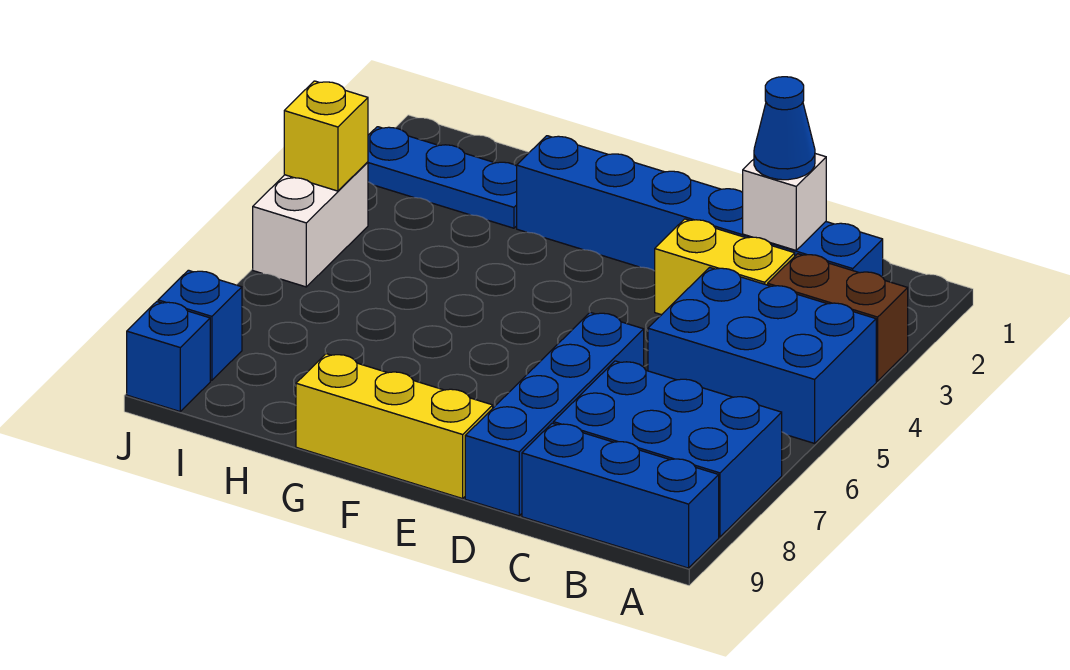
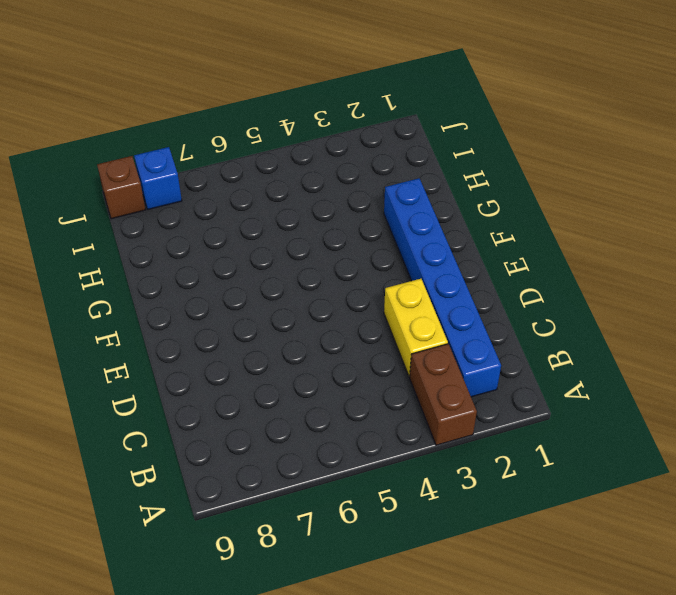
brown 1x1 brick [97,156,146,219] -> blue 1x1 brick [127,302,210,411]
none -> blue 2x3 brick [648,267,876,443]
none -> blue 2x3 brick [553,361,782,537]
none -> blue 1x3 brick [522,423,719,568]

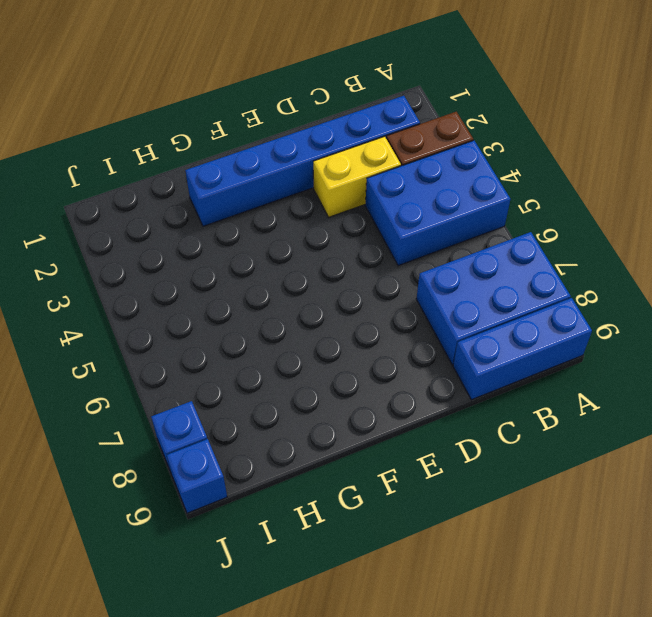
none -> blue 1x4 brick [465,312,644,516]
none -> yellow 1x3 brick [296,354,493,499]
none -> blue 1x3 plate [368,127,517,228]

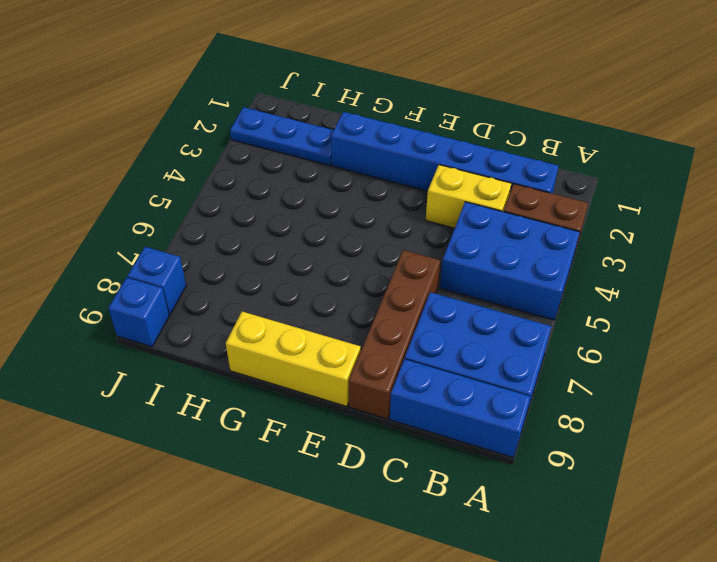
brown 1x4 brick [348,250,440,419] -> blue 1x4 brick [465,312,644,516]
none -> white 1x2 brick [253,162,368,287]
none -> white 1x1 brick [743,154,826,250]
none -> yellow 1x1 brick [284,81,368,191]

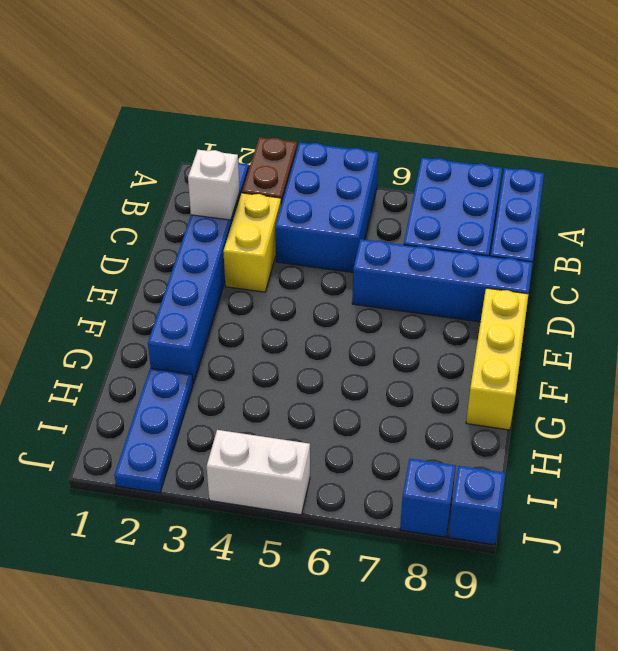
none -> yellow 1x1 brick [284,81,368,191]
none -> blue 1x1 cone [754,77,815,180]

